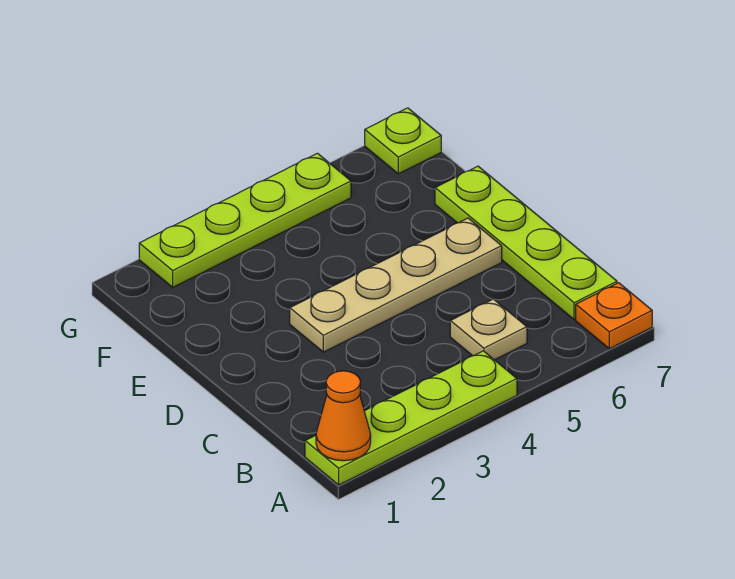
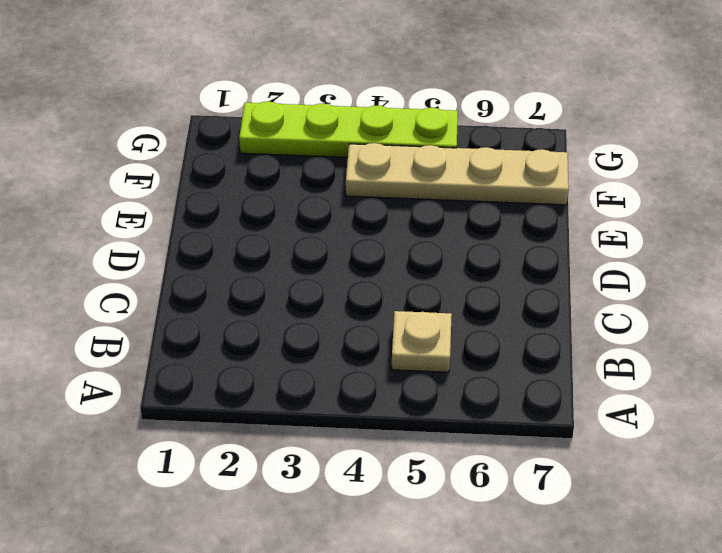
tan 1x4 plate [346,143,569,205] -> tan 1x4 plate moved to [290,218,502,352]
none -> lime 1x4 plate [305,351,517,485]
none -> orange 1x1 plate [576,283,652,349]

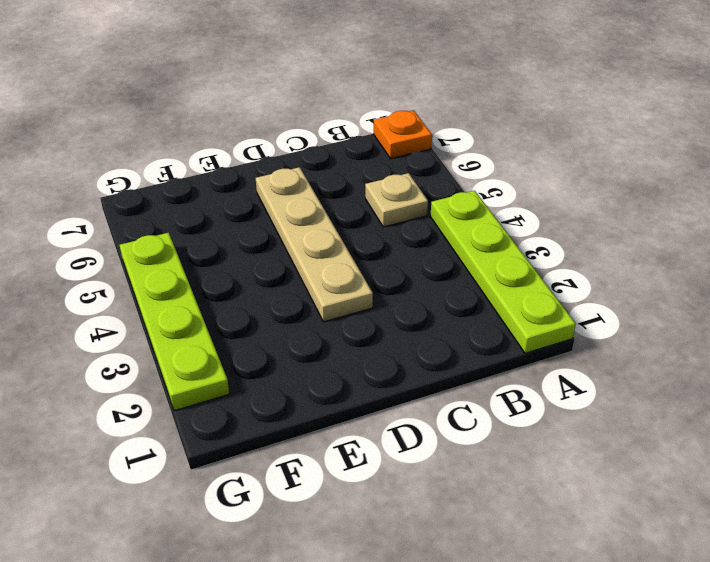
none -> lime 1x4 plate [435,166,617,320]
none -> lime 1x1 plate [365,108,441,174]

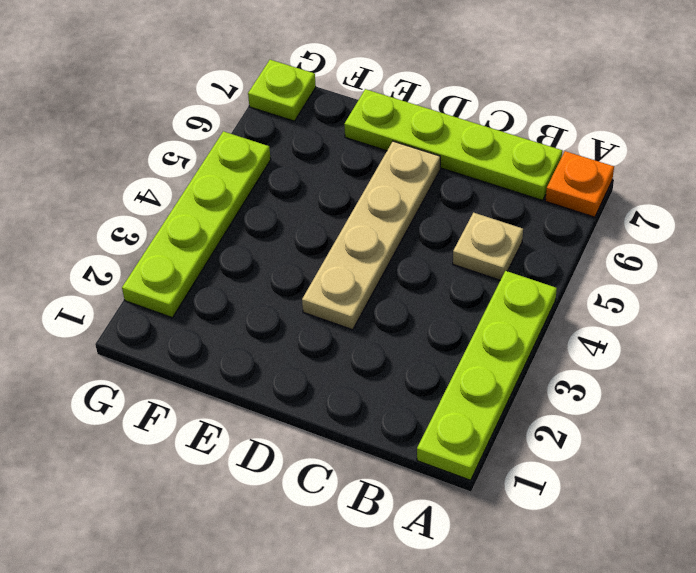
none -> orange 1x1 cone [316,371,371,461]

